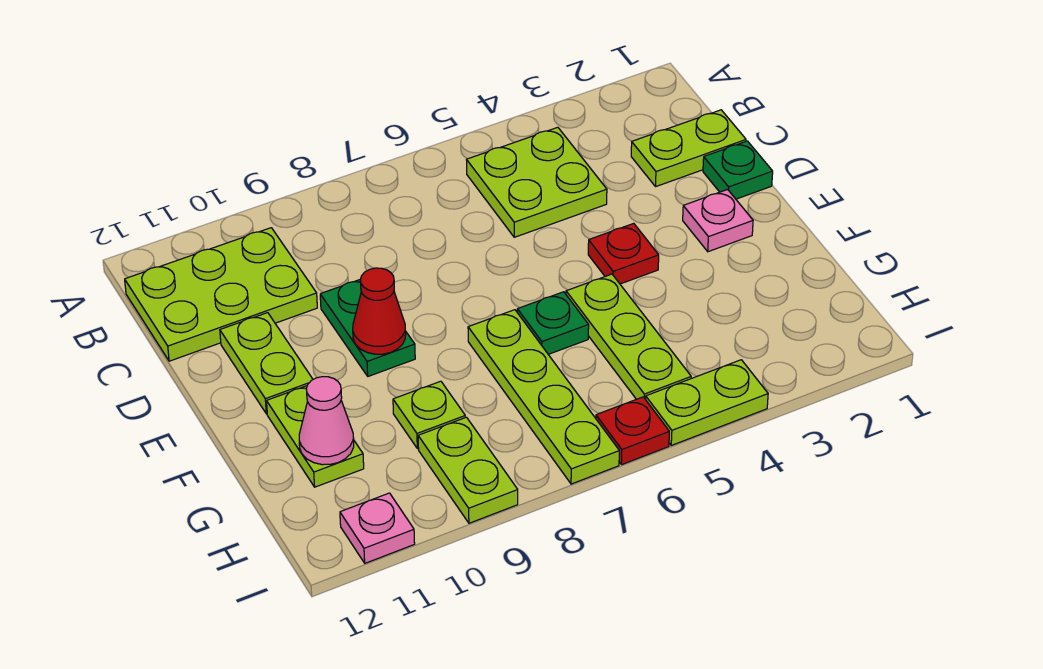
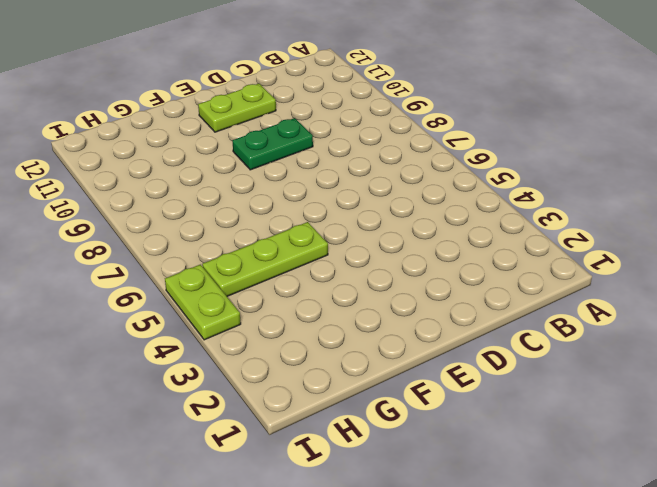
none -> lime 2x2 plate [467,127,607,237]
none -> lime 2x3 plate [125,228,317,361]
none -> lime 1x2 plate [631,110,746,187]

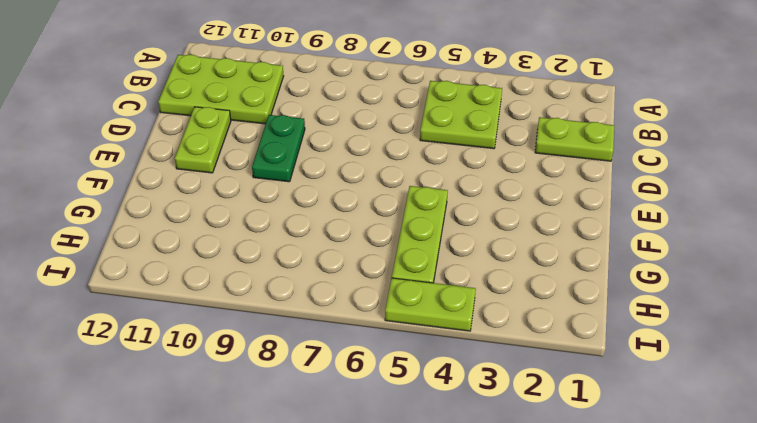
none -> green 1x1 plate [703,141,773,199]
none -> pink 1x1 plate [683,190,753,252]
none -> red 1x1 plate [588,223,659,284]

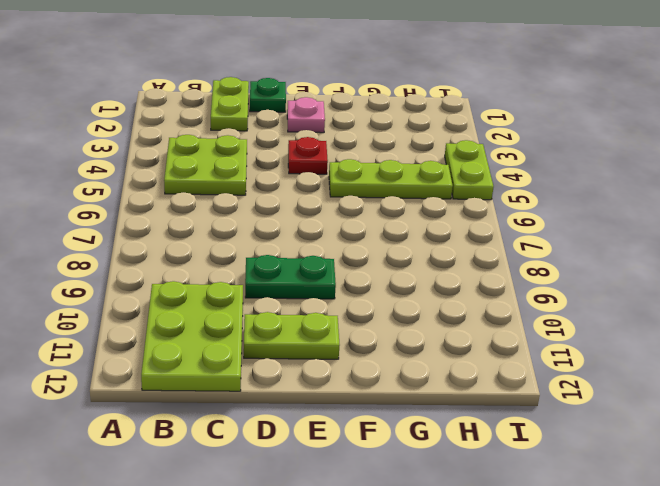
none -> green 1x1 plate [517,292,589,354]
none -> lime 1x4 plate [468,310,619,484]
none -> lime 1x2 plate [267,386,364,487]

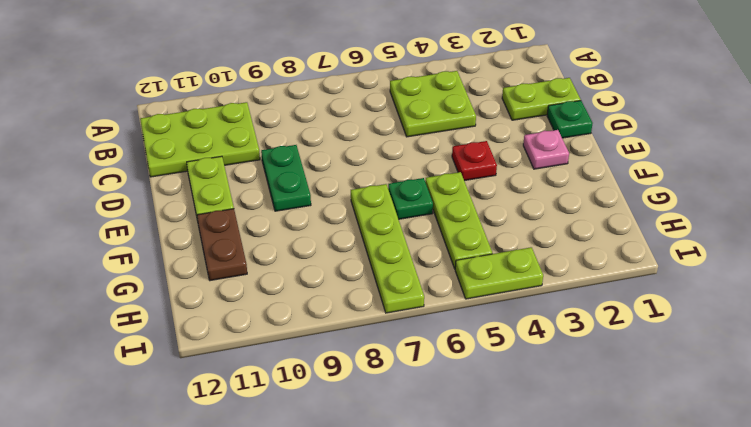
brown 1x2 plate [197,209,247,281] -> lime 1x2 plate [267,386,364,487]
none -> lime 1x1 plate [393,381,465,449]
none -> lime 1x2 plate [418,417,518,523]
none -> red 1x1 plate [596,397,669,465]

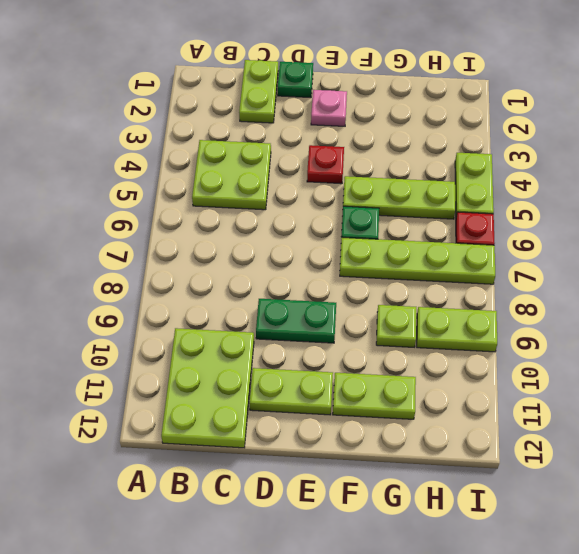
none -> pink 1x1 plate [340,493,415,563]
none -> red 1x1 cone [353,268,406,354]
none -> pink 1x1 cone [299,377,354,465]

